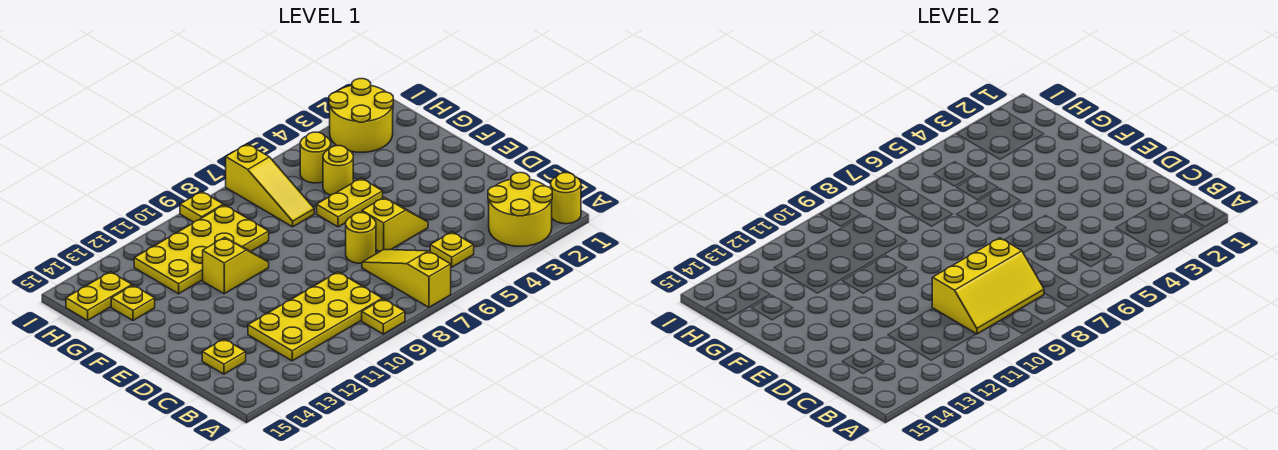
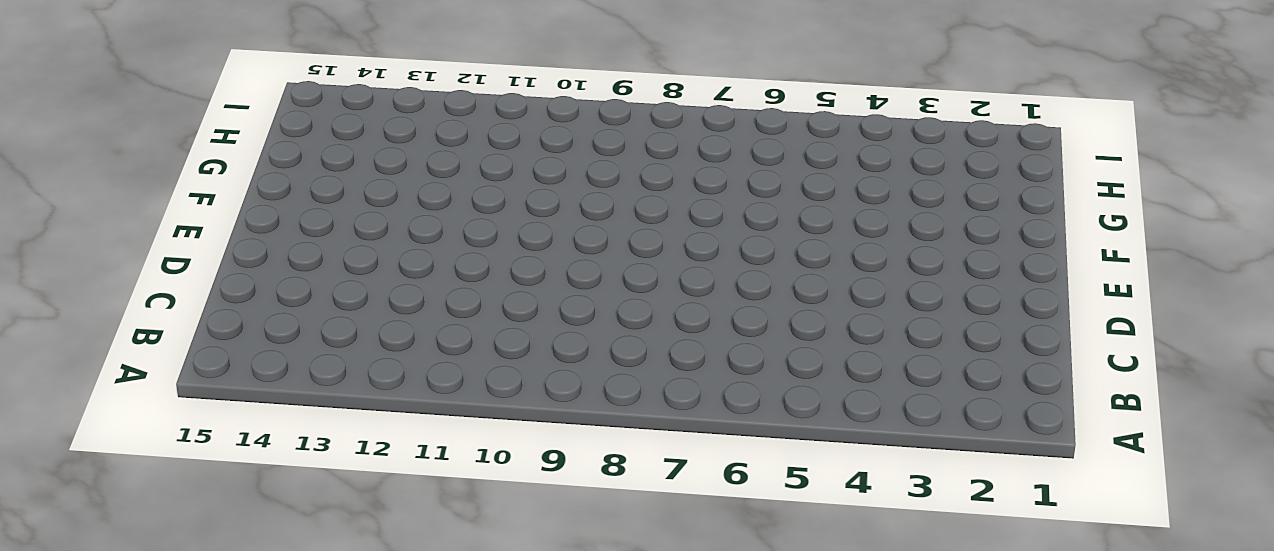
none -> yellow 1x1 round brick [551,173,581,224]
none -> yellow 2x2 round brick [488,173,552,246]
none -> yellow 1x3 slope [362,250,451,307]

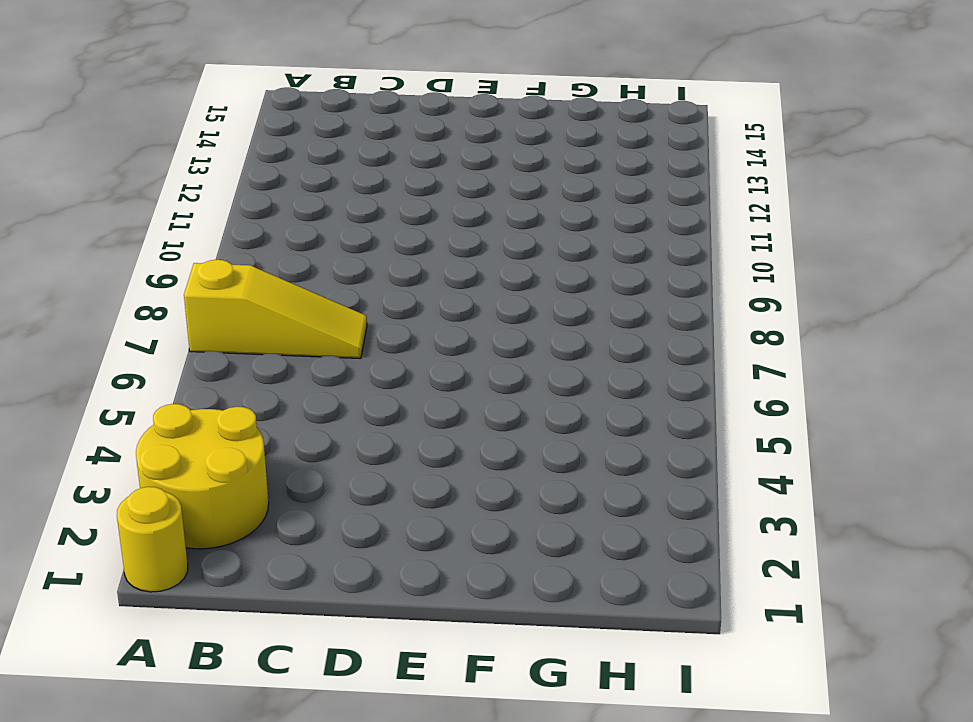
none -> yellow 1x1 plate [362,299,405,334]
none -> yellow 1x1 plate [430,232,474,267]
none -> yellow 2x4 plate [248,272,382,361]

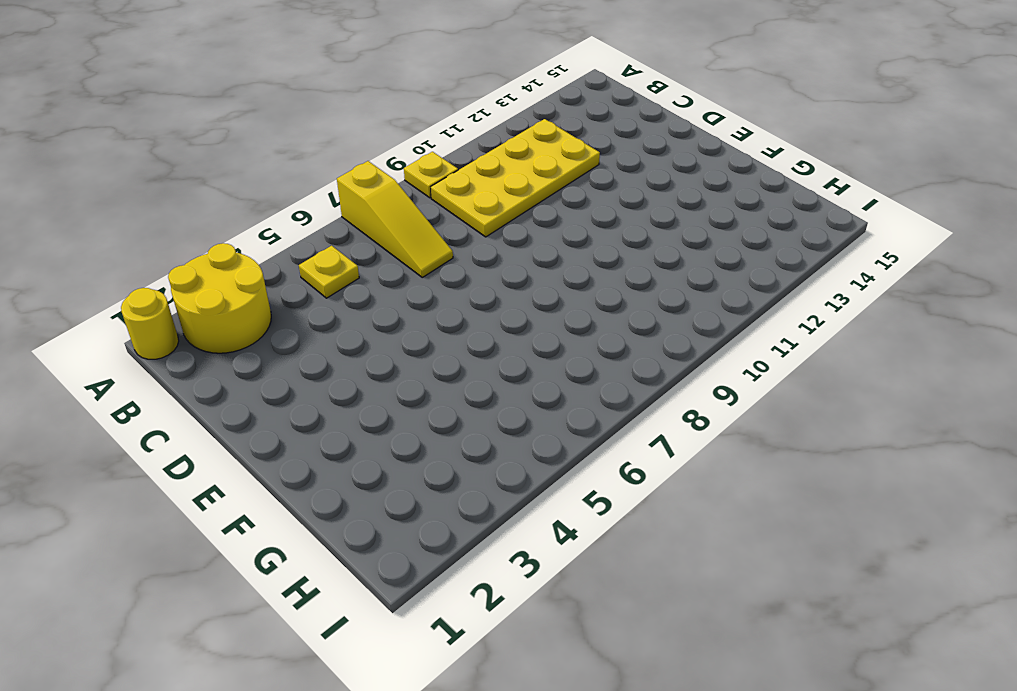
none -> yellow 1x1 plate [202,339,246,374]
none -> yellow 1x2 slope [362,197,428,252]
none -> yellow 1x1 round brick [346,213,376,263]

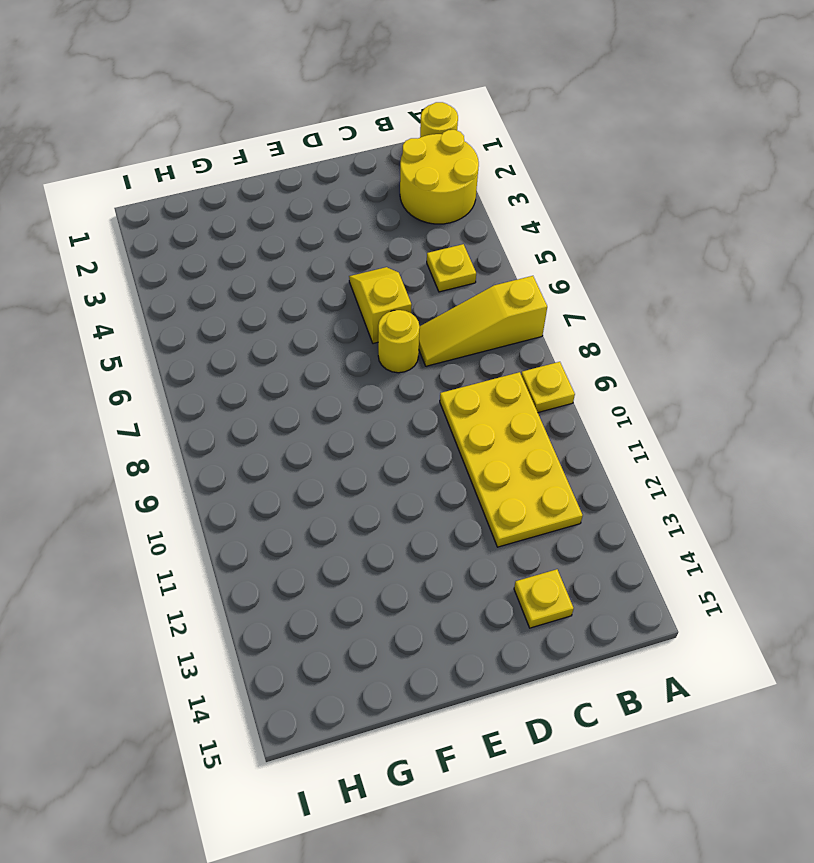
none -> yellow 1x2 plate [317,178,383,227]
none -> yellow 1x2 slope [203,237,269,294]
none -> yellow 1x1 round brick [323,146,353,195]

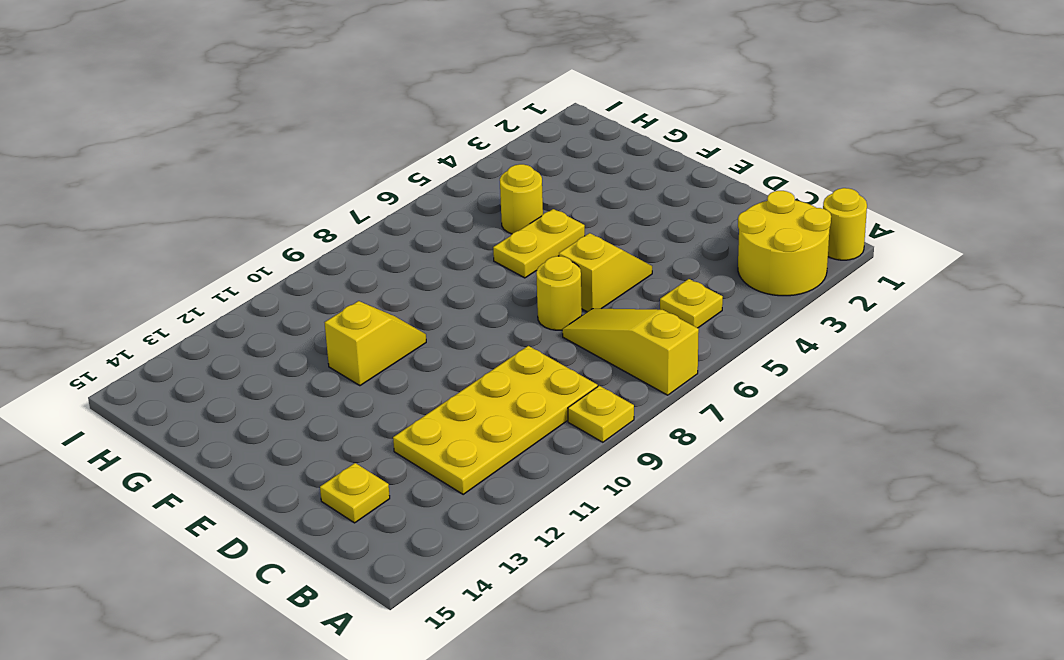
none -> yellow 1x3 slope [226,144,314,227]
none -> yellow 2x4 plate [134,205,269,294]
none -> yellow 1x1 plate [111,285,155,320]

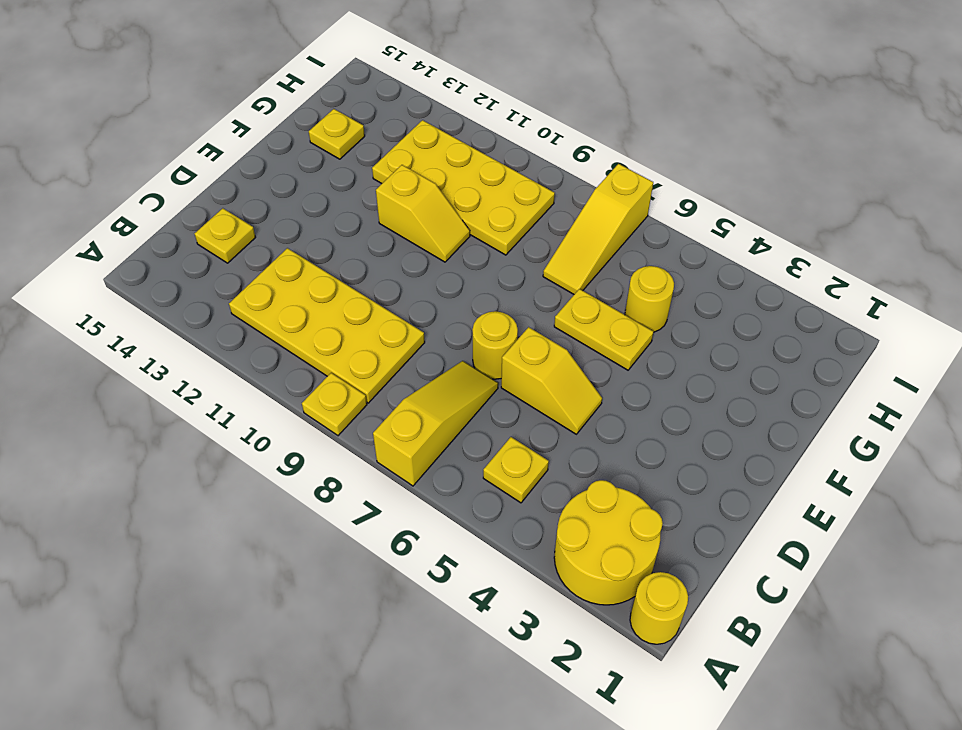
none -> yellow 2x2 round brick [329,79,393,152]
none -> yellow 1x1 round brick [300,132,331,183]
none -> yellow 1x2 plate [66,272,132,320]

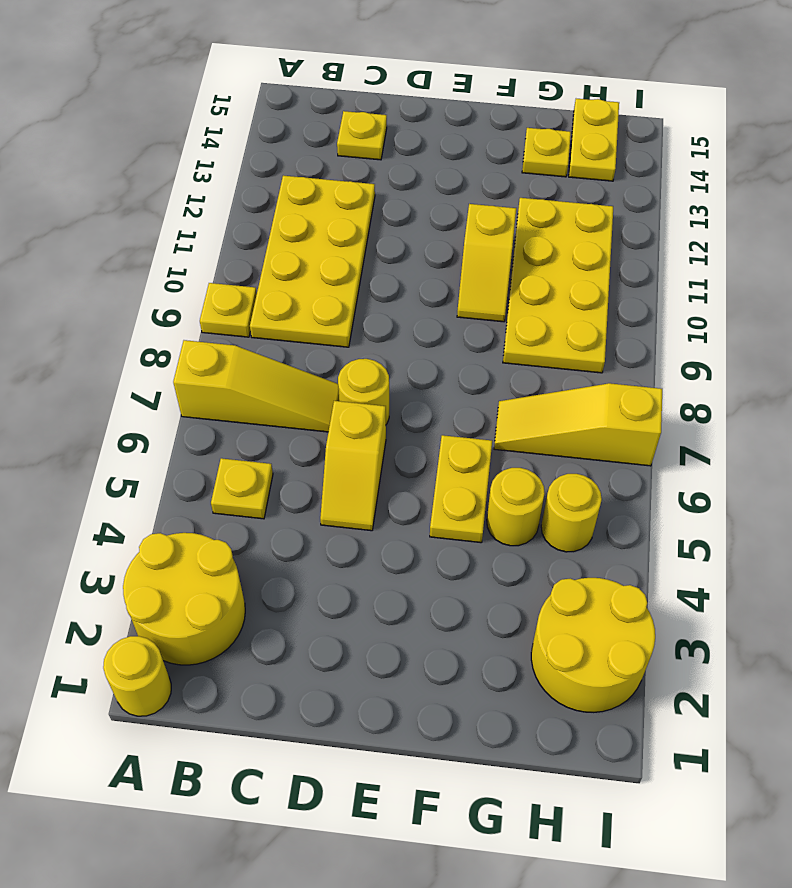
none -> yellow 1x1 plate [180,191,223,222]
none -> yellow 2x3 slope [932,238,1044,334]

